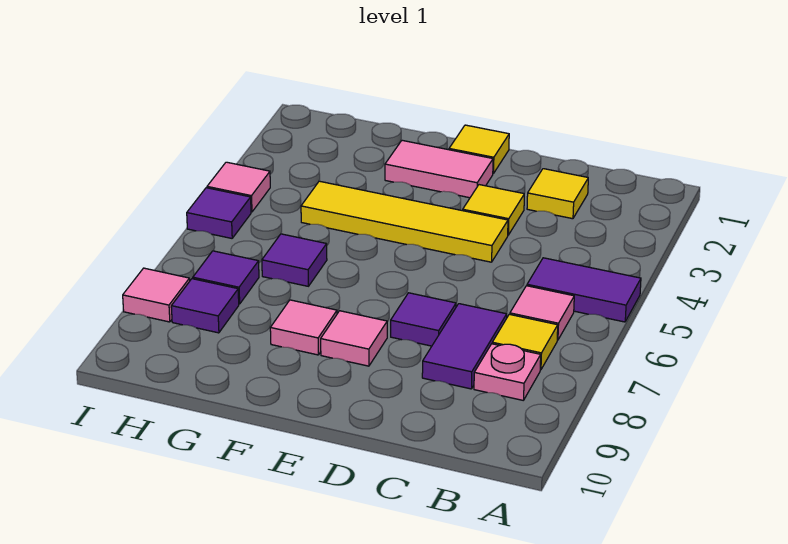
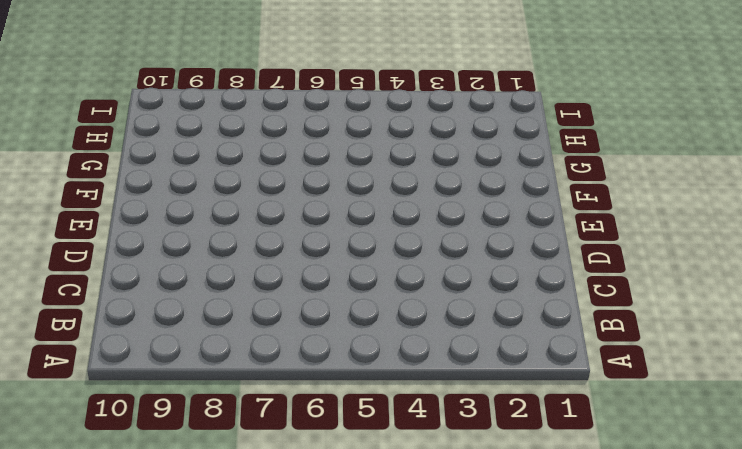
none -> purple 1x2 tile [527,258,641,322]
none -> pink 1x1 tile [510,286,574,340]
none -> yellow 1x1 tile [492,314,558,370]

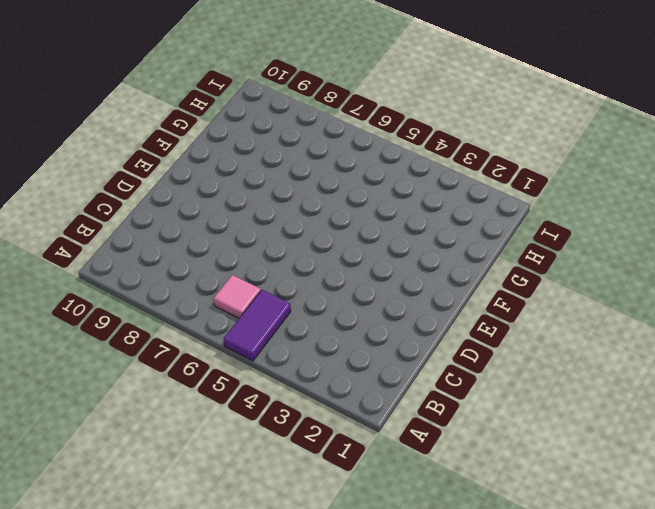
none -> yellow 1x1 tile [492,314,558,370]
none -> pink 1x1 plate [474,344,541,400]
none -> yellow 1x1 tile [527,169,588,219]

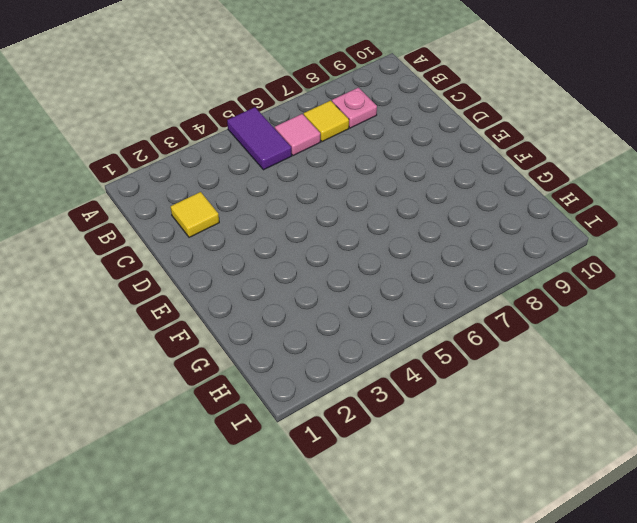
none -> purple 1x2 tile [422,304,507,389]
none -> yellow 1x1 tile [463,185,524,235]
none -> yellow 1x4 tile [301,181,508,262]

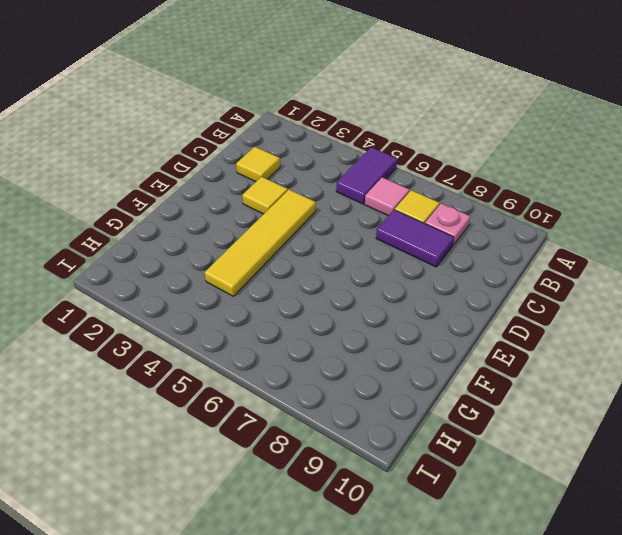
none -> purple 1x1 tile [391,293,456,346]
none -> yellow 1x1 tile [449,125,509,174]
none -> pink 1x2 tile [385,140,493,198]

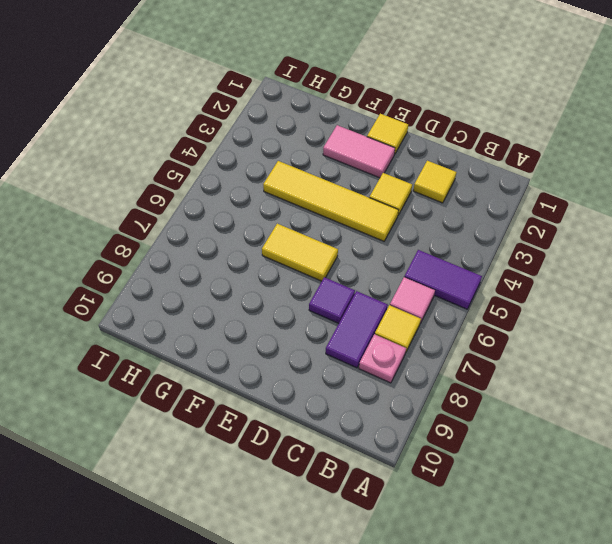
yellow 1x2 tile [262,224,338,281] -> none
none -> pink 1x1 tile [321,311,387,366]
none -> pink 1x1 tile [270,300,337,355]
none -> purple 1x1 tile [262,234,327,286]

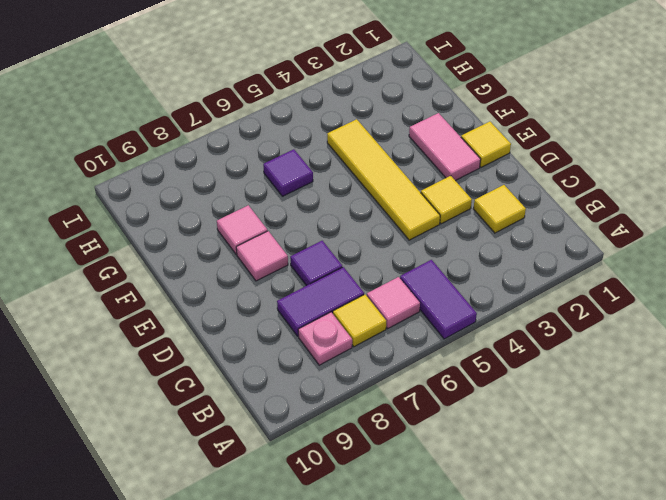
none -> purple 1x1 tile [193,251,259,304]
none -> purple 1x1 tile [171,279,239,333]
none -> pink 1x1 tile [207,162,270,212]

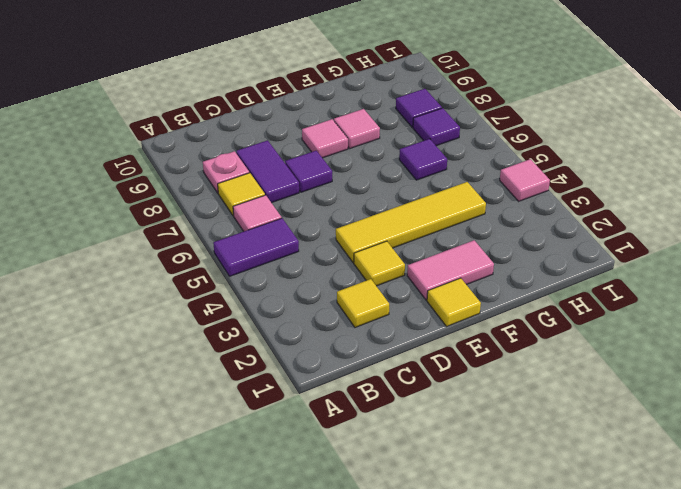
none -> purple 1x1 tile [187,188,251,238]
none -> pink 1x1 tile [123,268,190,322]

